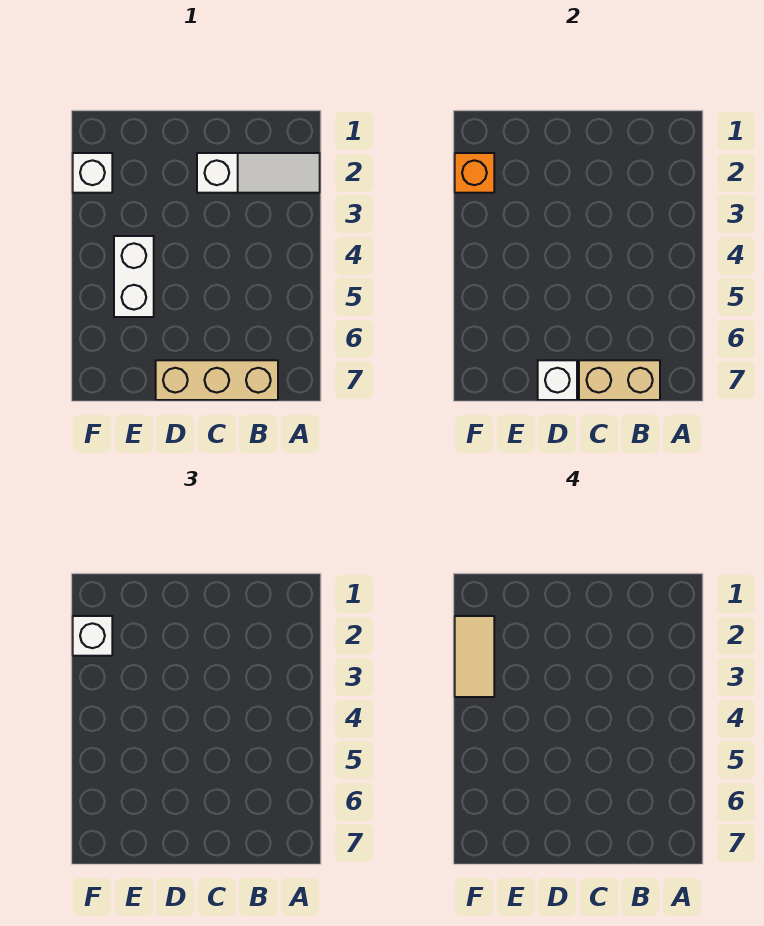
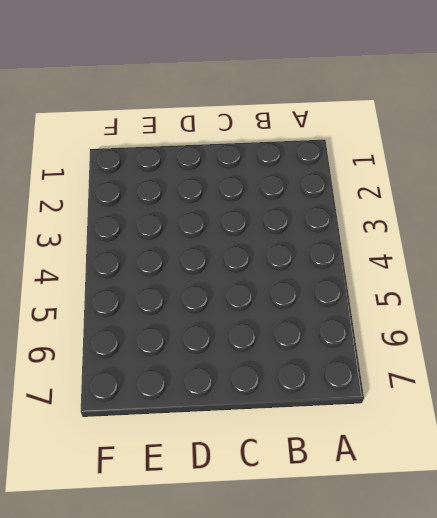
none -> white 1x3 slope [197,153,320,193]
none -> tan 1x3 brick [156,360,278,400]

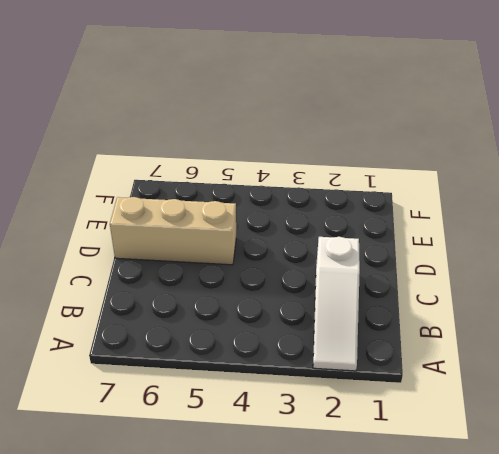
tan 1x3 brick [110,197,236,265] -> tan 1x3 brick turned to [156,360,278,400]
none -> white 1x2 brick [114,236,154,317]
none -> white 1x1 brick [73,153,112,193]

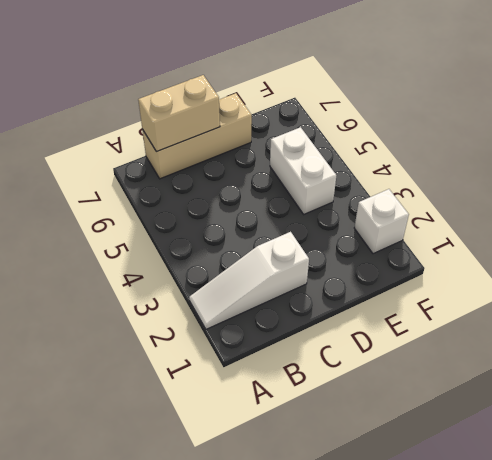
none -> white 1x1 brick [538,360,577,400]
none -> orange 1x1 brick [455,153,494,193]

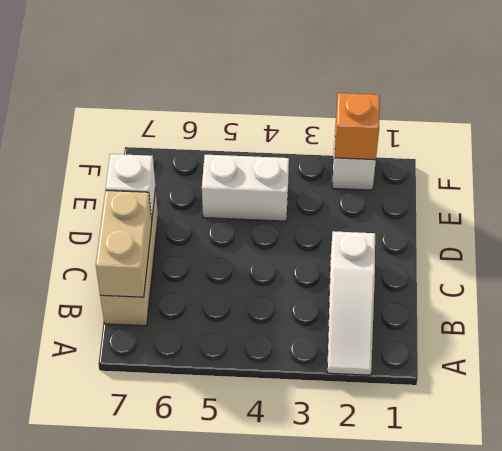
none -> white 1x1 brick [73,616,112,656]
none -> tan 1x2 tile [455,616,494,697]

